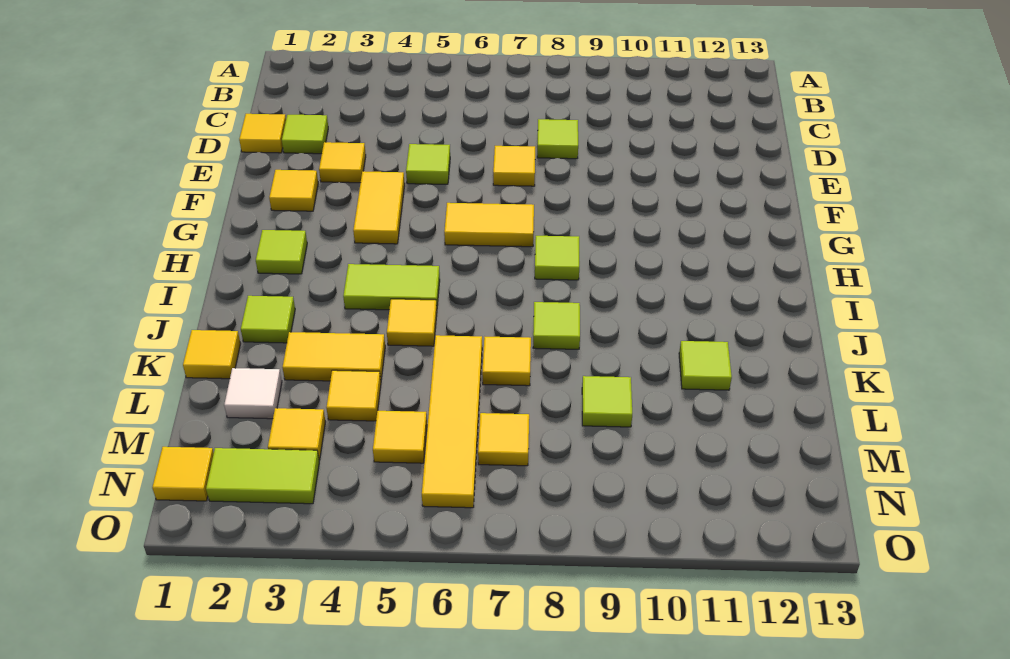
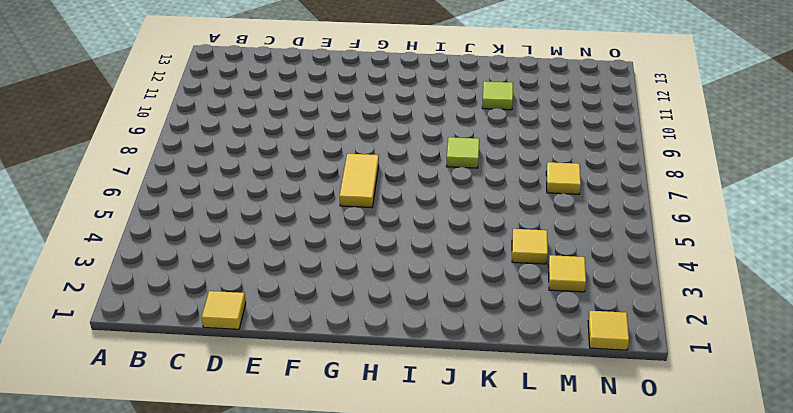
none -> lime 1x1 tile [282,115,328,154]
none -> lime 1x1 tile [537,119,578,159]
none -> yellow 1x1 tile [319,142,366,183]

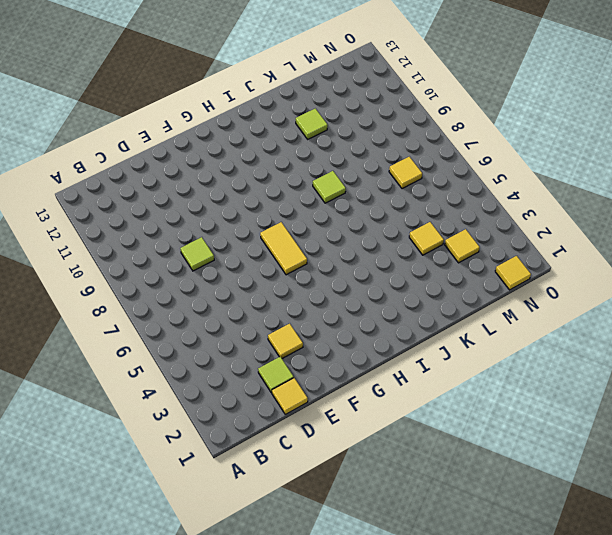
none -> lime 1x1 tile [406,144,450,184]
none -> yellow 1x1 tile [493,146,535,186]
none -> yellow 1x1 tile [269,170,318,211]

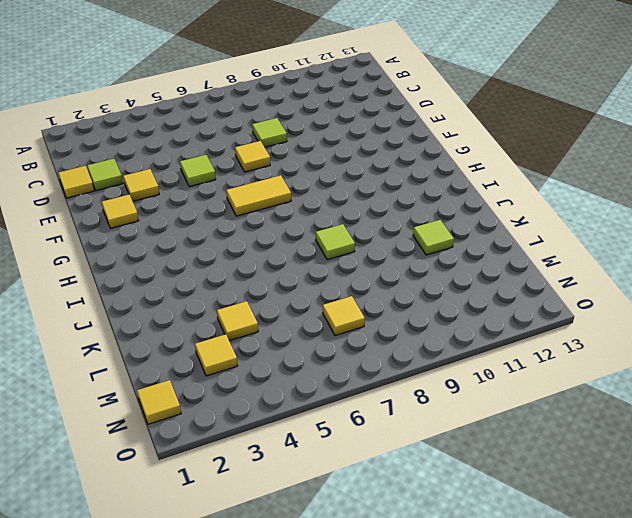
none -> yellow 1x2 tile [353,171,405,244]
none -> lime 1x1 tile [256,230,307,274]
none -> lime 1x1 tile [535,236,579,280]

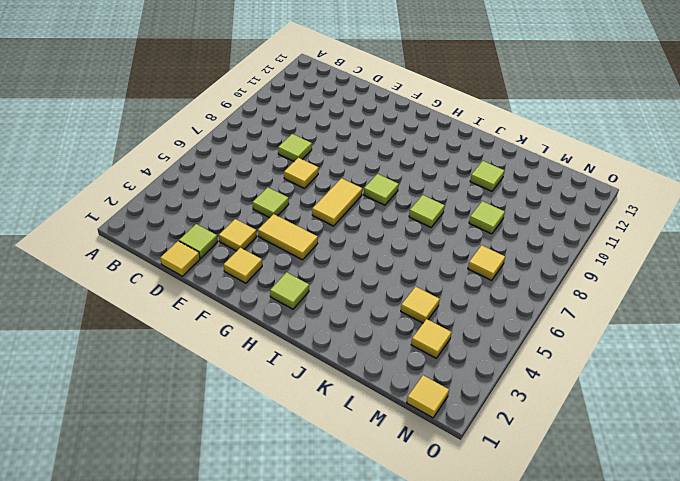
none -> lime 1x2 tile [343,264,440,310]
none -> lime 1x1 tile [241,296,295,343]
none -> yellow 1x1 tile [387,299,437,346]

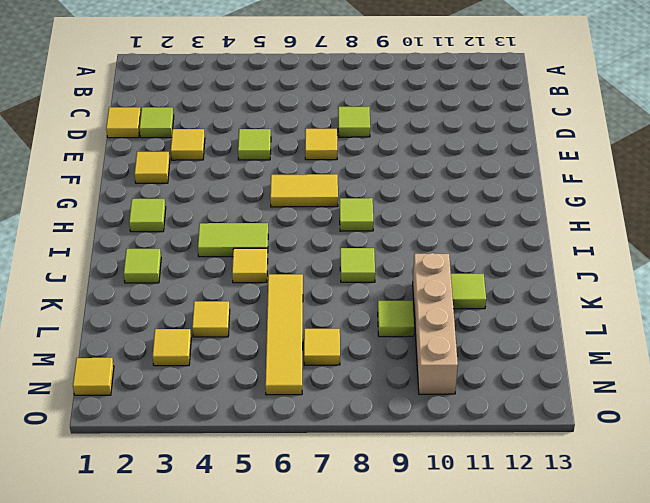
tan 1x4 brick [413,253,458,394] -> none
none -> yellow 1x2 tile [353,171,405,244]
none -> yellow 1x1 tile [183,330,241,379]
none -> yellow 1x2 tile [282,332,385,381]

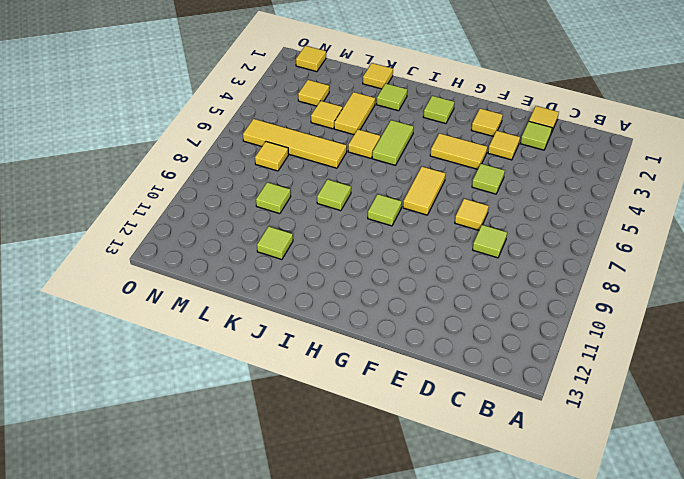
none -> yellow 1x1 tile [482,337,531,386]
none -> white 1x1 tile [224,368,282,419]
none -> yellow 1x1 tile [373,411,427,463]

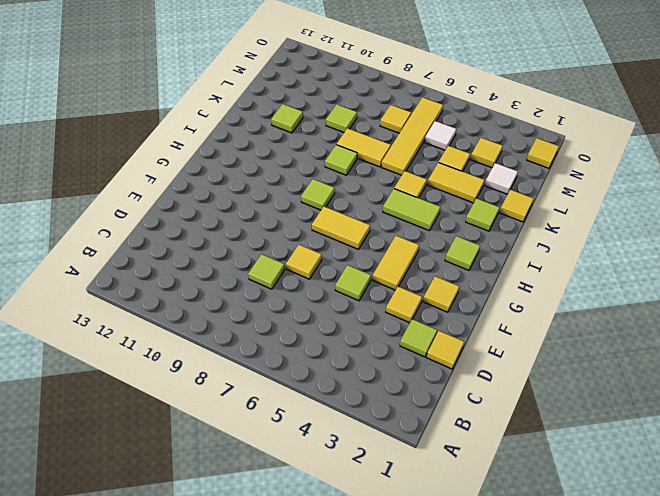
yellow 1x2 tile [337,128,391,167] -> yellow 1x1 tile [482,337,531,386]
white 1x1 tile [425,121,456,150] -> yellow 1x1 tile [373,411,427,463]
none -> lime 1x2 tile [206,448,319,504]

